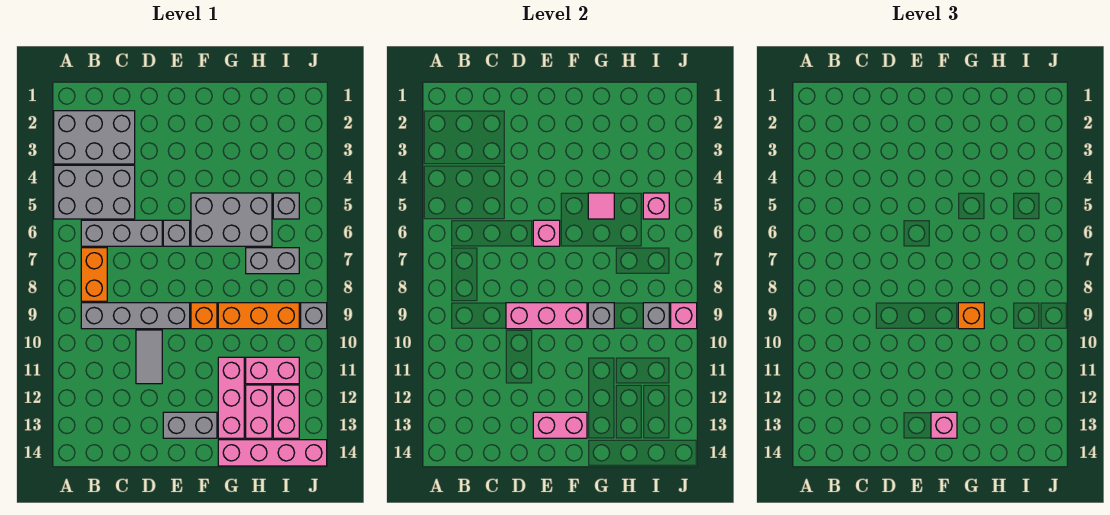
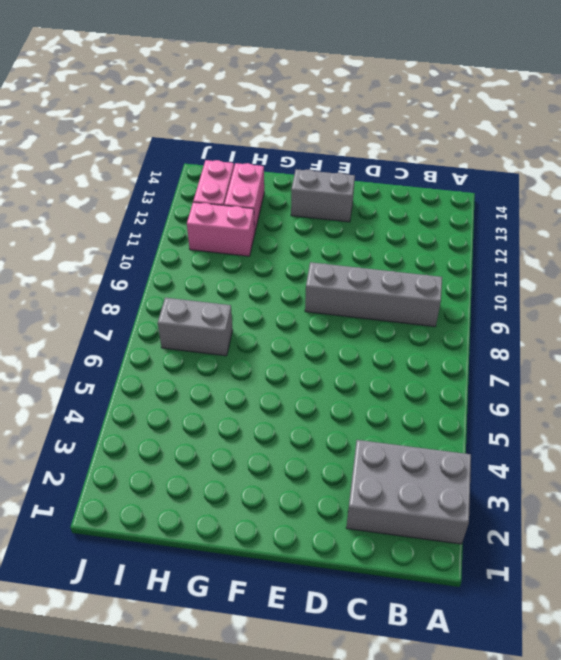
none -> grey 2x3 brick [54,165,135,219]
none -> grey 1x3 brick [81,220,162,246]
none -> orange 1x2 brick [81,248,107,301]

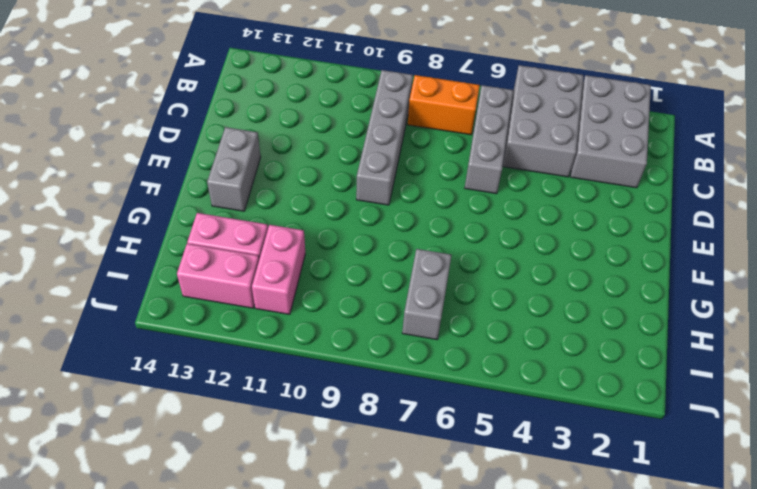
none -> grey 1x2 tile [136,330,162,384]
none -> grey 1x1 brick [163,220,190,246]
none -> grey 2x3 brick [191,193,272,246]

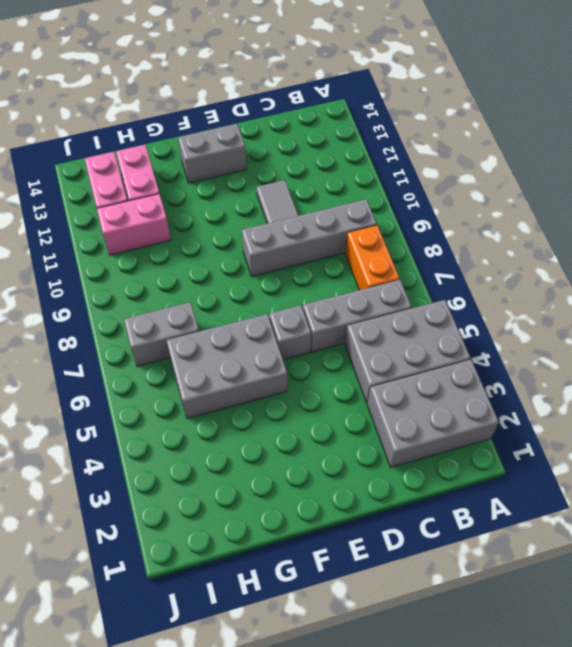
none -> orange 1x1 brick [191,303,217,329]
none -> orange 1x3 brick [218,303,299,329]
none -> pink 1x3 brick [218,357,244,438]

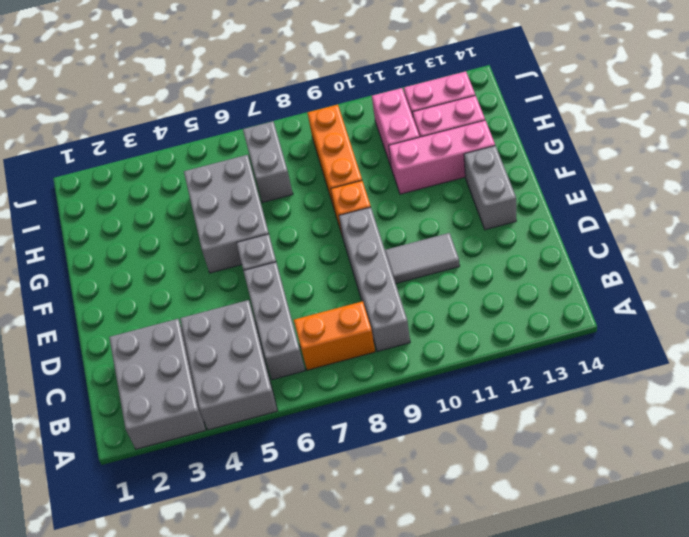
none -> pink 1x4 brick [218,440,327,466]
none -> grey 1x1 brick [273,193,299,219]
none -> grey 1x1 brick [301,303,327,329]

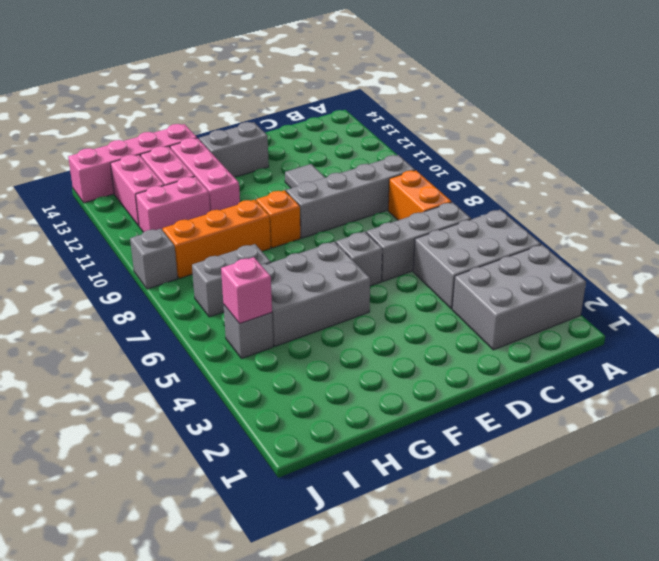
none -> pink 1x3 brick [506,303,587,329]
none -> pink 1x1 brick [533,220,560,246]
none -> pink 1x2 brick [533,412,587,438]

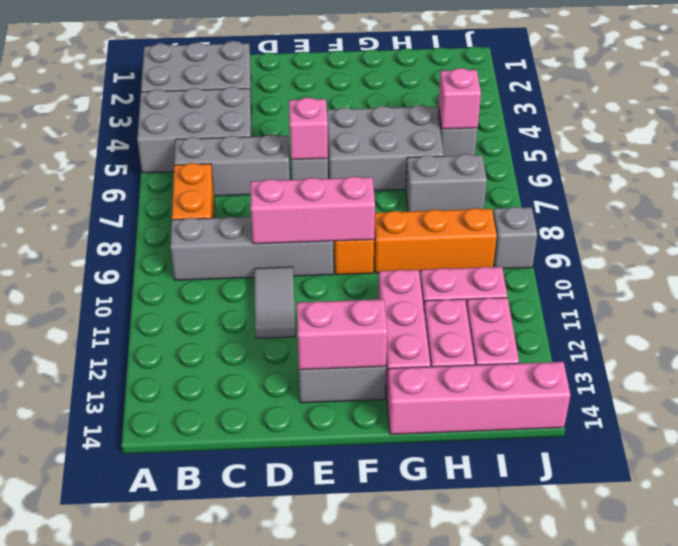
none -> pink 1x1 tile [588,193,614,219]
none -> grey 1x1 brick [588,303,614,329]
none -> grey 1x1 brick [643,303,669,329]

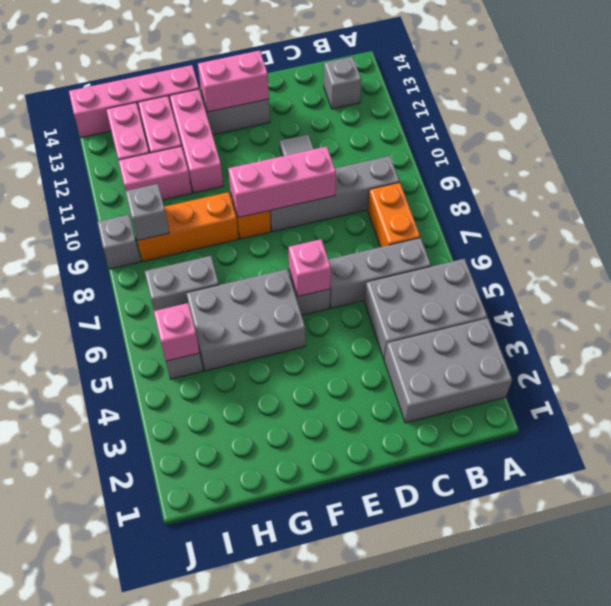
grey 1x1 brick [324,57,361,109] -> grey 1x1 brick moved to [588,303,614,329]
none -> pink 1x1 tile [588,193,614,219]
none -> pink 1x1 brick [671,303,697,329]
none -> pink 1x1 brick [931,412,957,438]

